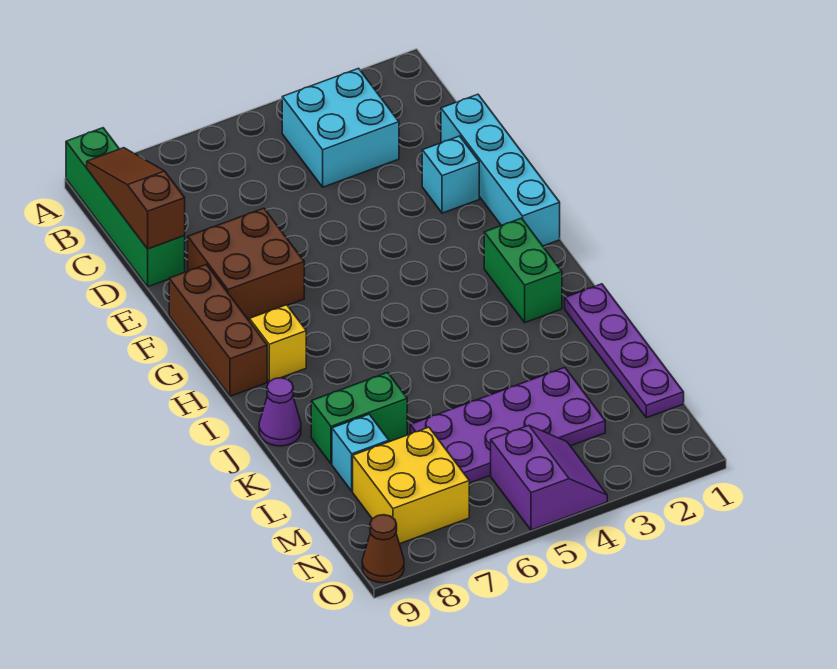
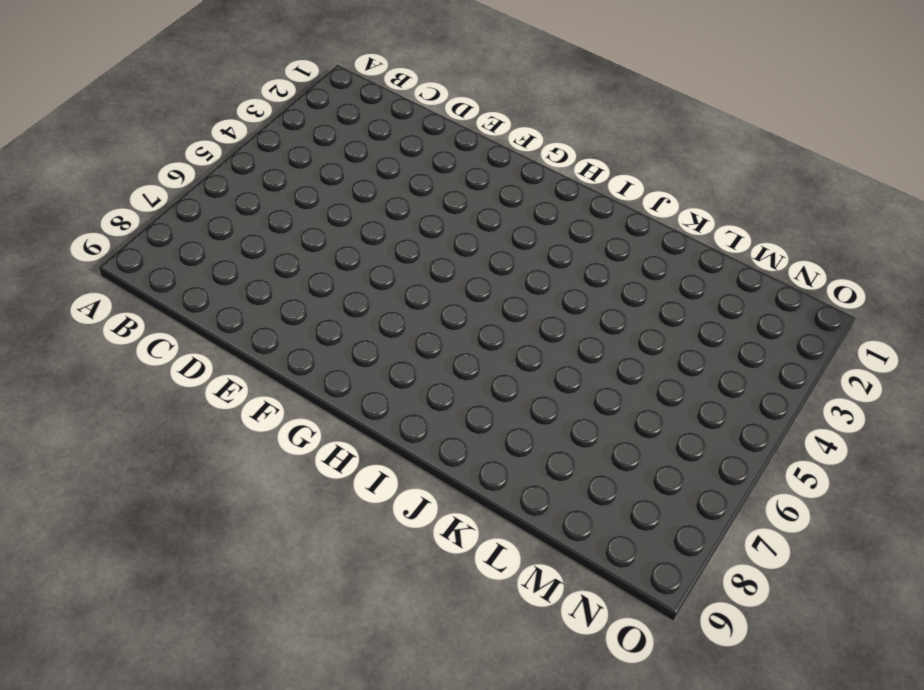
none -> green 1x4 brick [66,128,185,287]
none -> cyan 2x2 brick [282,68,399,187]
none -> cyan 1x4 brick [441,94,560,246]

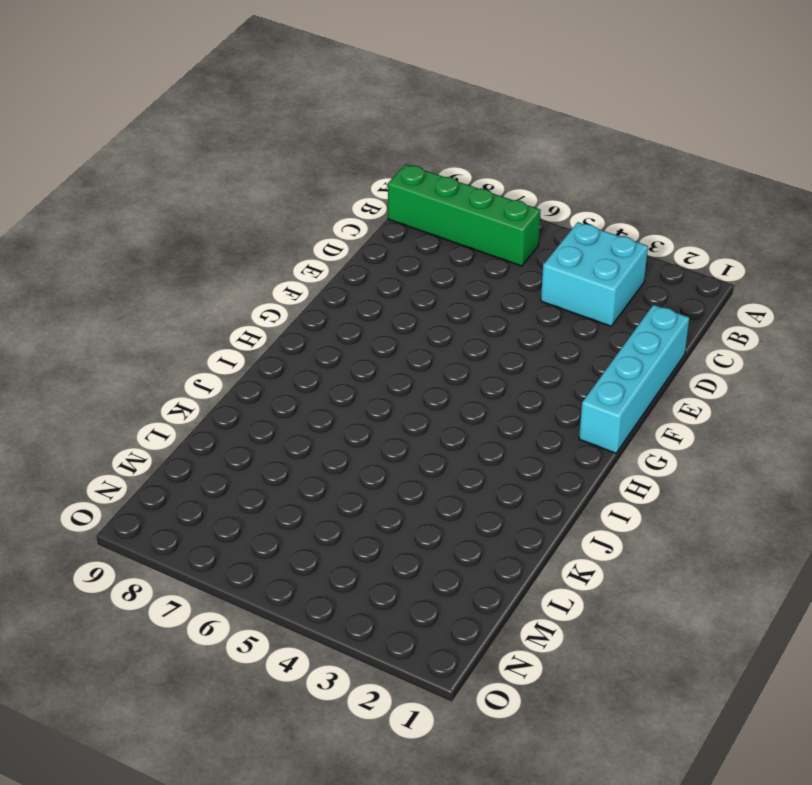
green 1x4 brick [388,164,541,266] -> green 1x4 brick turned to [66,128,185,287]
none -> cyan 1x1 brick [422,136,479,213]
none -> brown 2x2 brick [188,208,304,320]
none -> brown 1x3 brick [169,265,267,396]

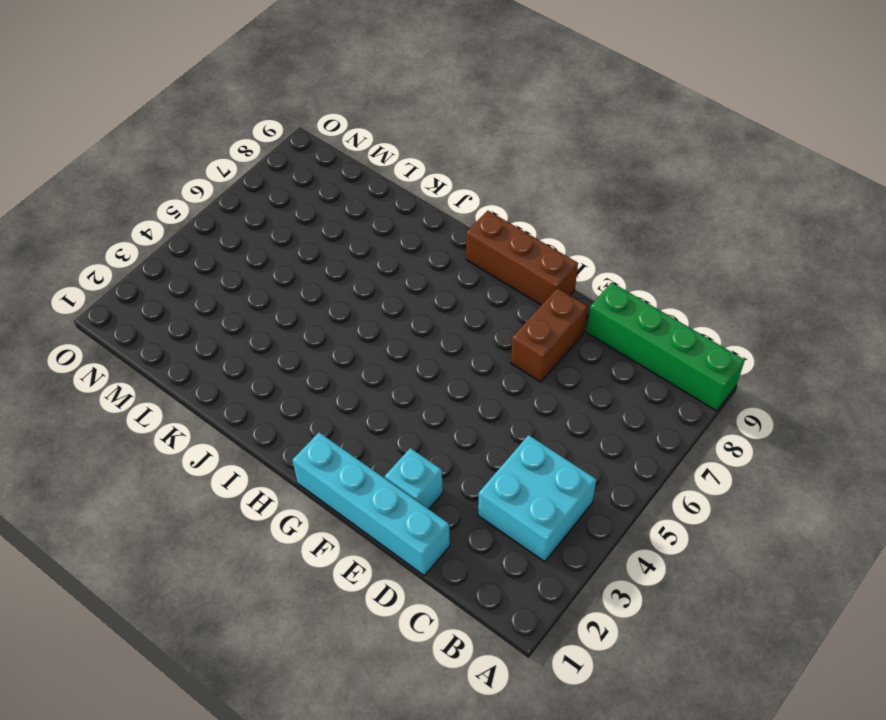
brown 1x2 brick [511,288,588,382] -> brown 2x2 brick [188,208,304,320]
none -> green 1x2 brick [484,218,562,323]
none -> yellow 1x1 brick [250,305,306,382]
none -> purple 1x4 plate [565,284,684,418]

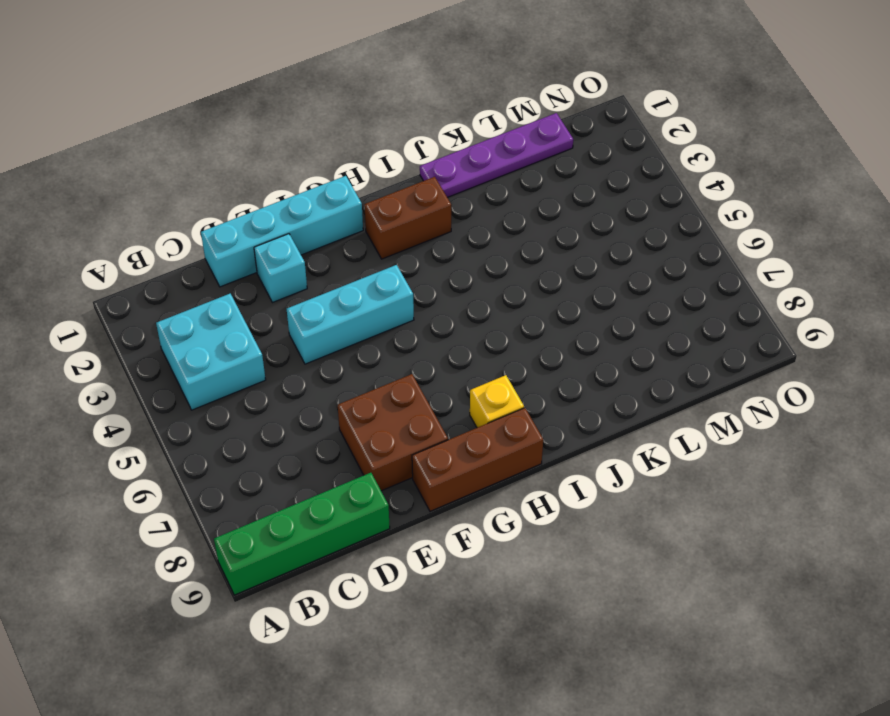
cyan 1x3 brick [287,265,414,364] -> none
brown 1x2 brick [364,177,451,259] -> green 1x2 brick [484,218,562,323]
none -> purple 1x1 cone [259,378,301,446]
none -> green 1x2 brick [311,372,407,464]
none -> purple 2x4 plate [410,367,605,483]

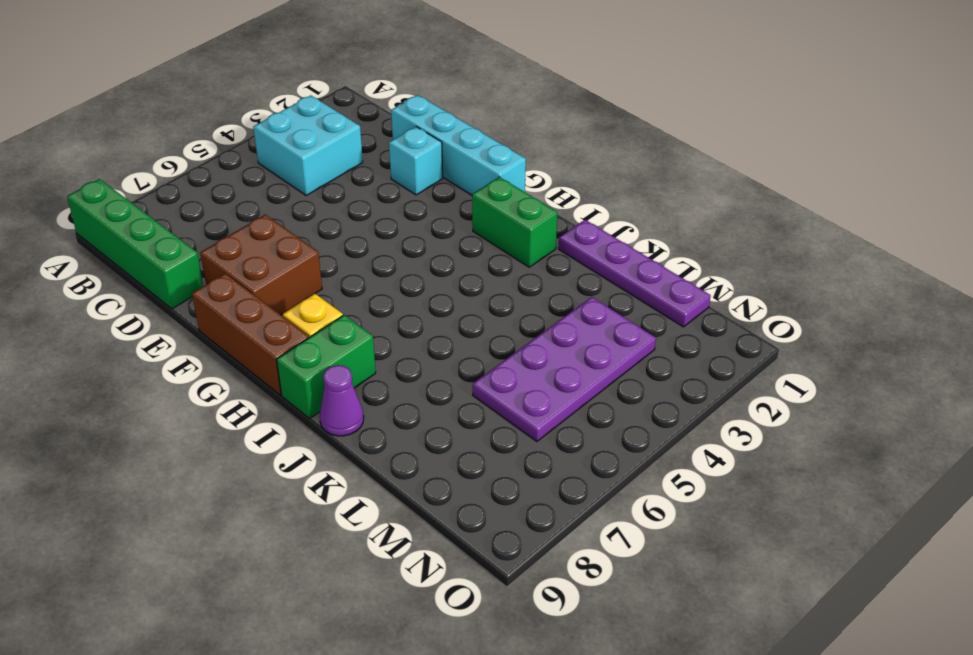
green 1x2 brick [277,315,376,418] -> green 1x2 brick moved to [311,372,407,464]
none -> cyan 1x1 brick [332,414,389,491]
none -> yellow 2x2 brick [353,427,469,544]
none -> purple 2x2 slope [491,425,607,530]

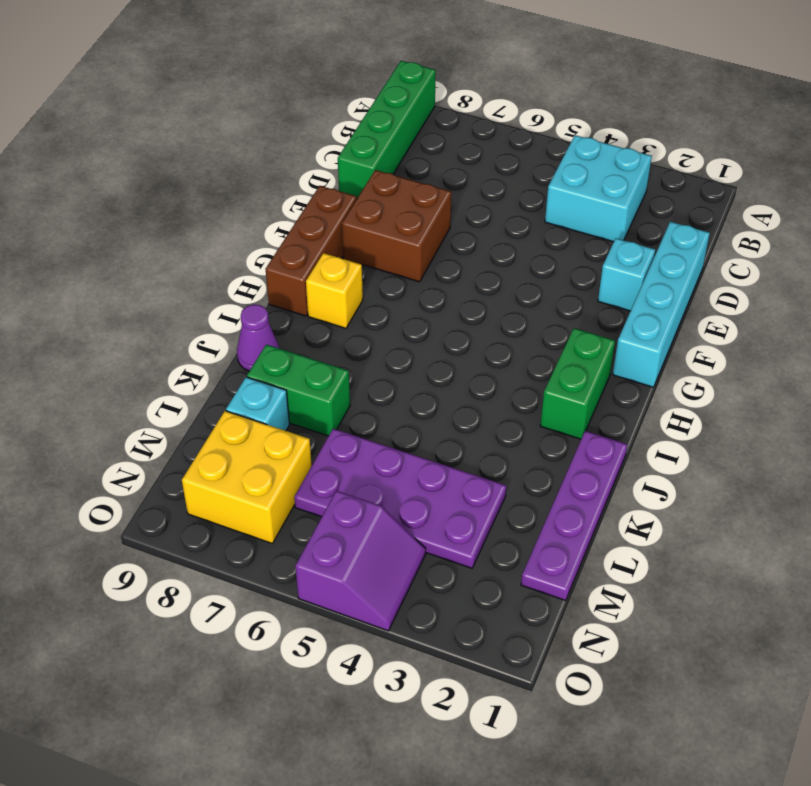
none -> brown 1x1 cone [362,515,404,583]
none -> brown 1x3 slope [87,148,185,249]

